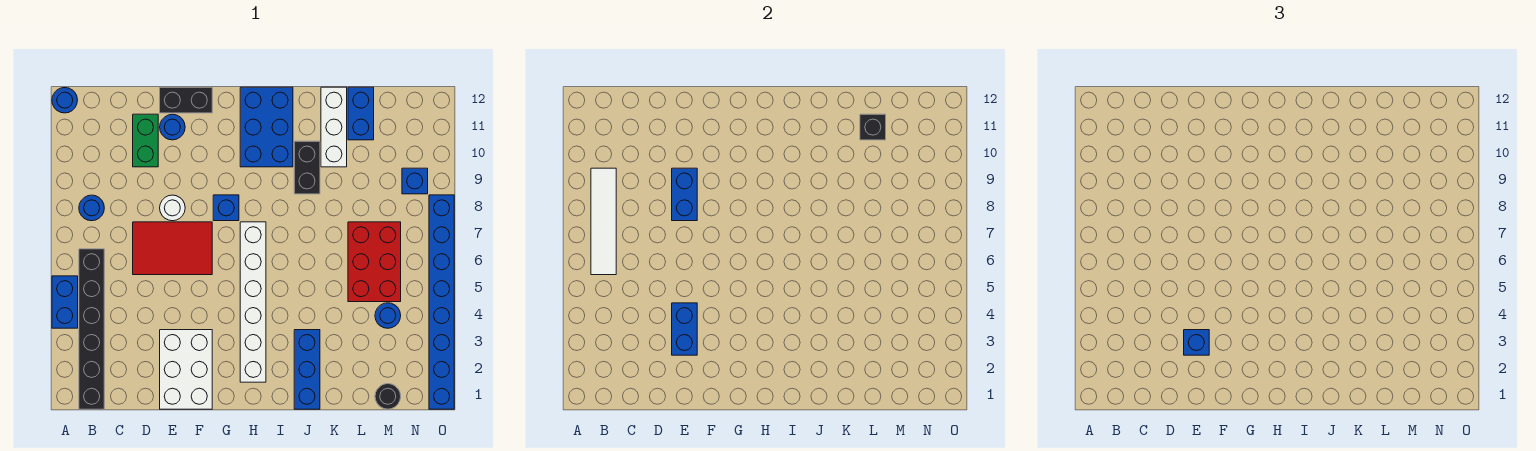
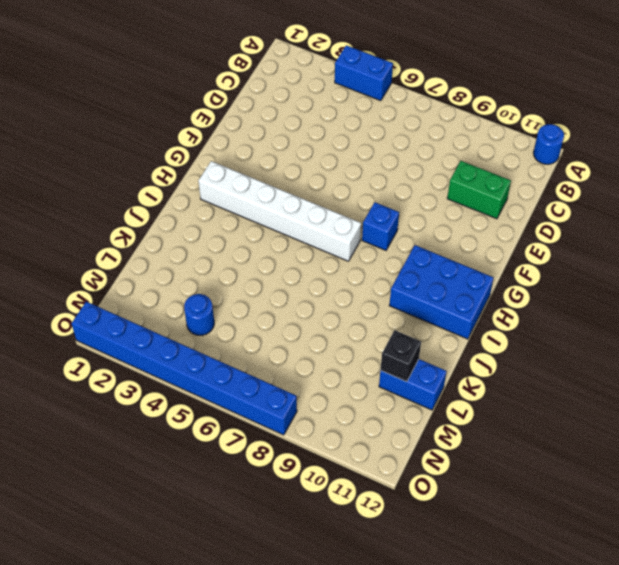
none -> black 1x6 brick [79,249,104,409]
none -> blue 1x1 round brick [79,195,104,221]
none -> red 2x3 tile [133,222,212,275]

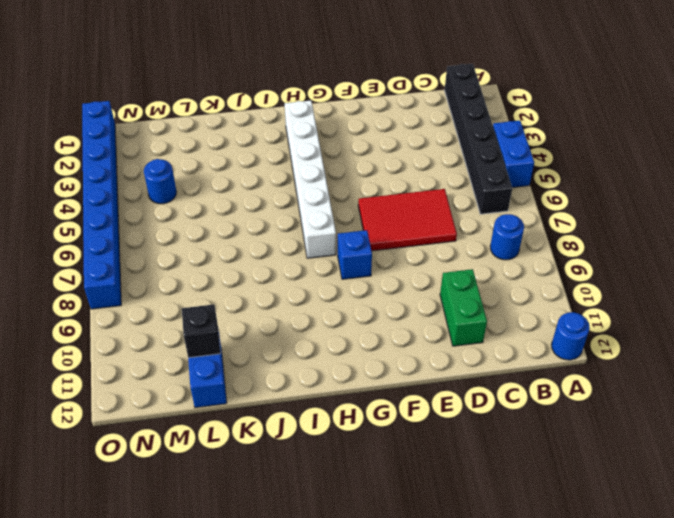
none -> white 2x3 brick [160,330,212,409]
none -> white 1x1 round brick [160,195,185,221]
none -> blue 1x1 round brick [160,114,185,140]

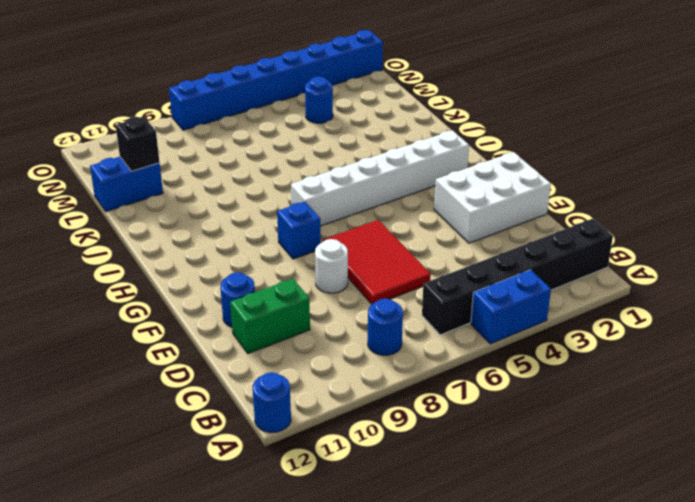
none -> black 1x2 brick [160,87,212,113]
none -> blue 2x3 brick [240,87,293,167]
none -> blue 1x3 brick [294,330,320,409]

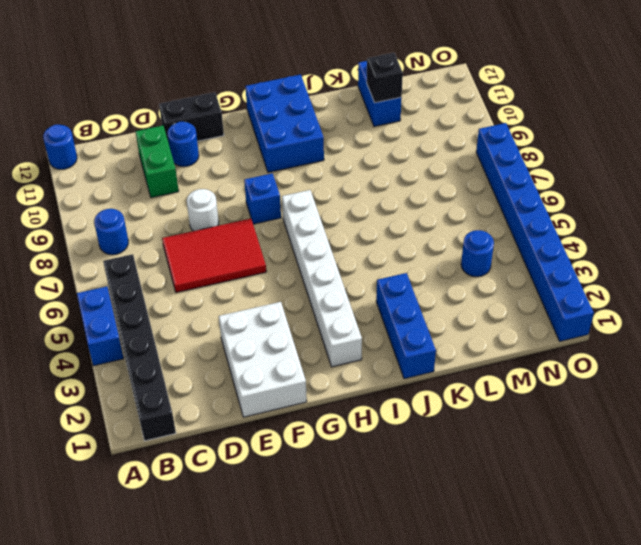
none -> black 1x2 brick [294,141,320,194]
none -> white 1x3 brick [321,87,347,167]
none -> red 2x3 brick [348,222,401,302]

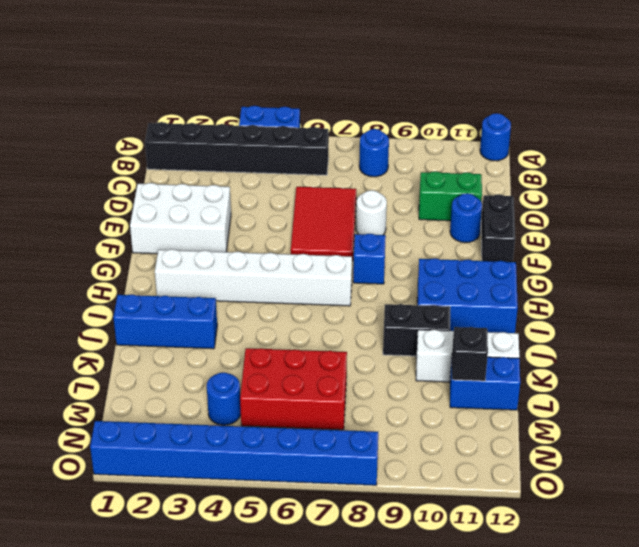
none -> black 1x1 round brick [375,384,401,409]
none -> blue 1x1 brick [402,168,428,194]
none -> white 1x4 tile [591,168,616,275]

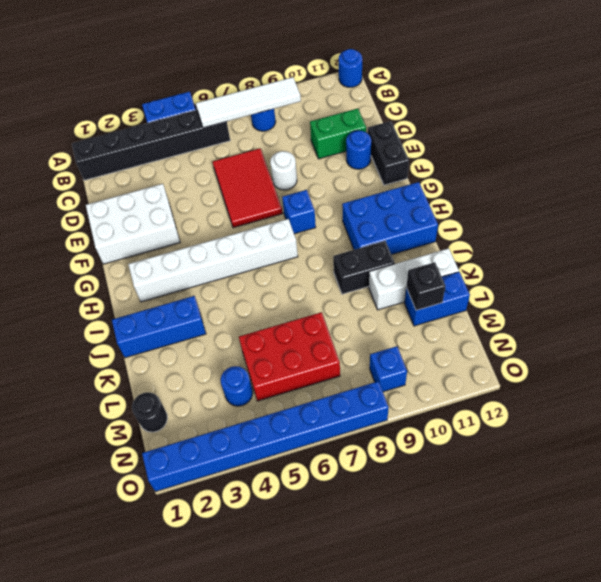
none -> blue 1x2 brick [672,303,697,355]
none -> blue 1x2 brick [672,168,697,221]
none -> blue 1x1 brick [1184,330,1209,355]

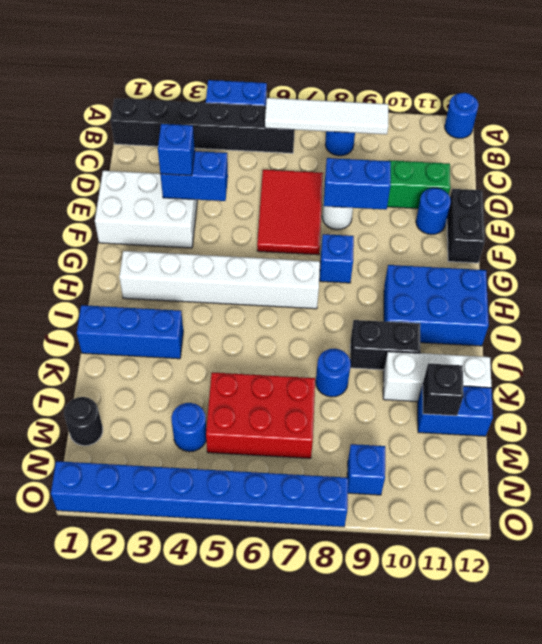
blue 1x1 round brick [316,349,351,397] -> none

